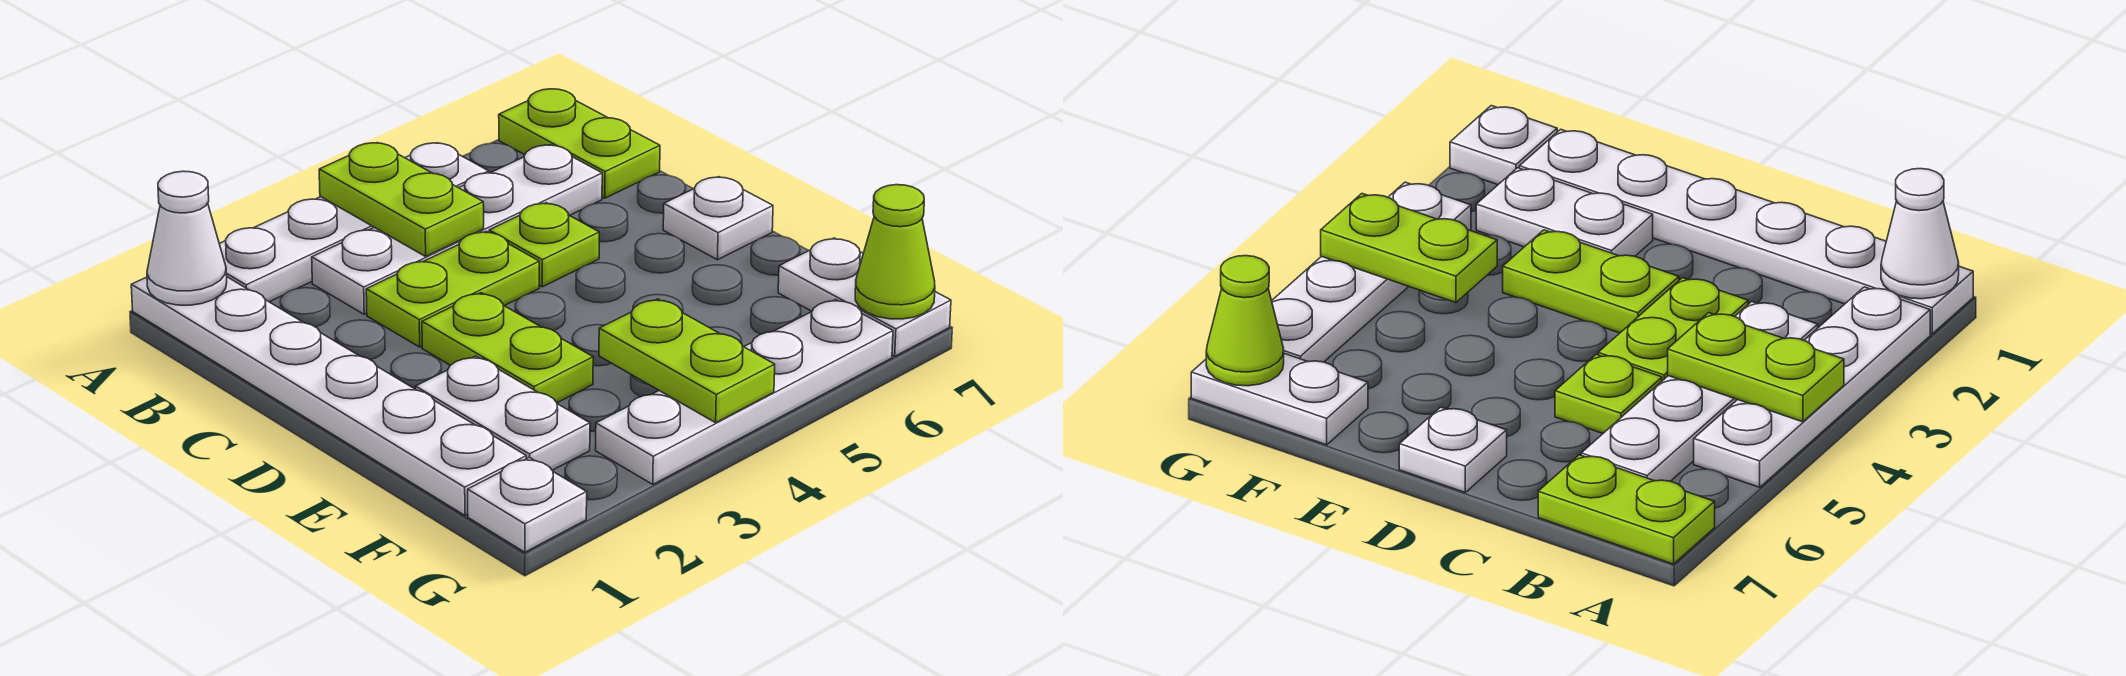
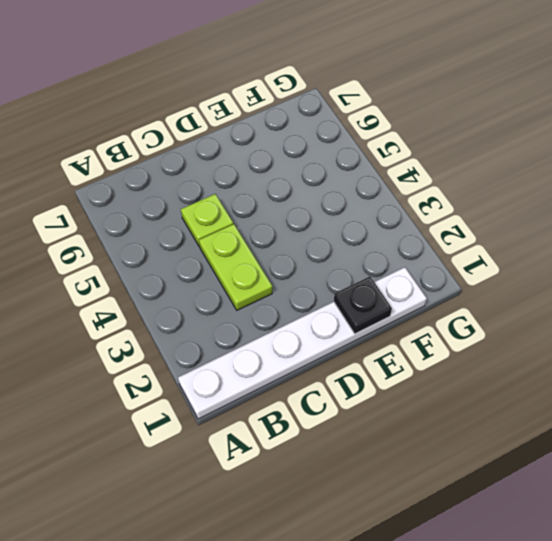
black 1x1 plate [334,277,392,334] -> none
none -> white 1x4 plate [219,143,489,302]
none -> lime 1x2 plate [499,89,660,198]
none -> white 1x4 plate [312,145,602,314]

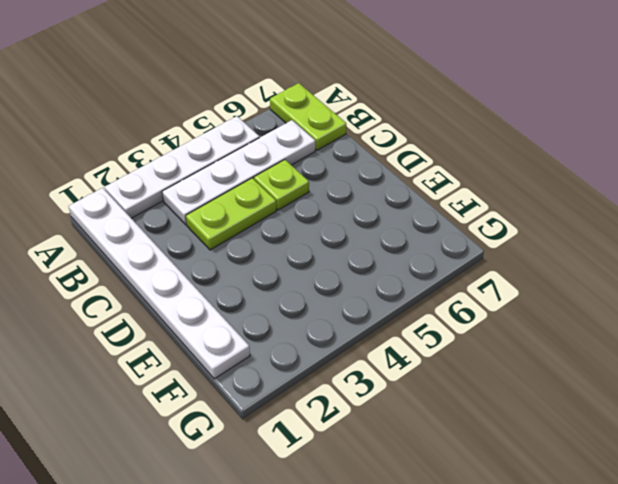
none -> lime 1x2 plate [422,293,593,403]
none -> white 1x1 plate [663,177,773,260]
none -> white 1x2 plate [416,356,590,470]

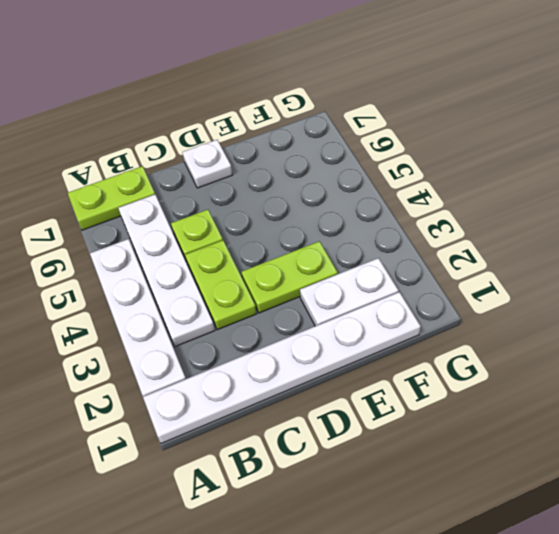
none -> white 1x2 plate [778,238,951,356]
none -> white 1x1 plate [468,457,587,552]
none -> white 1x4 plate [596,299,893,484]

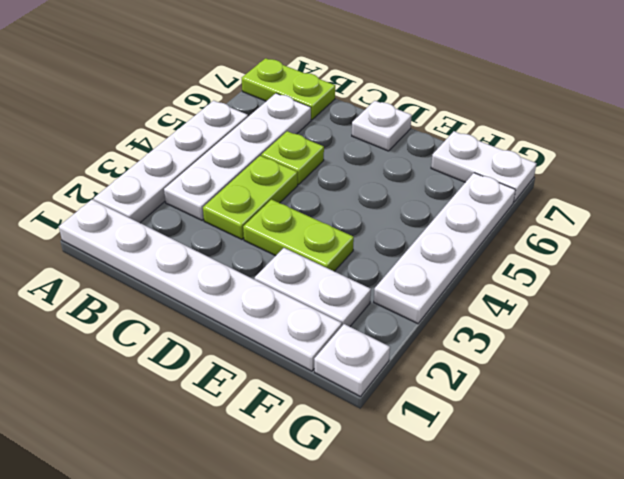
none -> white 1x1 cone [147,171,227,305]
none -> lime 1x2 plate [319,143,484,256]
none -> lime 1x2 plate [599,299,775,423]

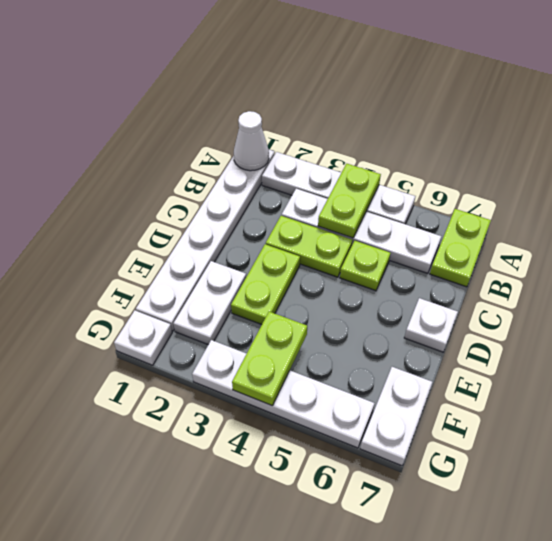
none -> lime 1x1 cone [855,185,935,319]

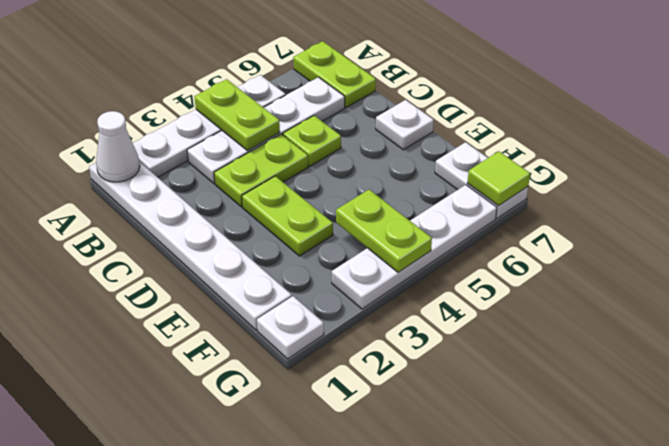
lime 1x1 tile [468,151,530,206] -> lime 1x1 cone [855,185,935,319]
none -> white 1x2 plate [416,356,590,470]

